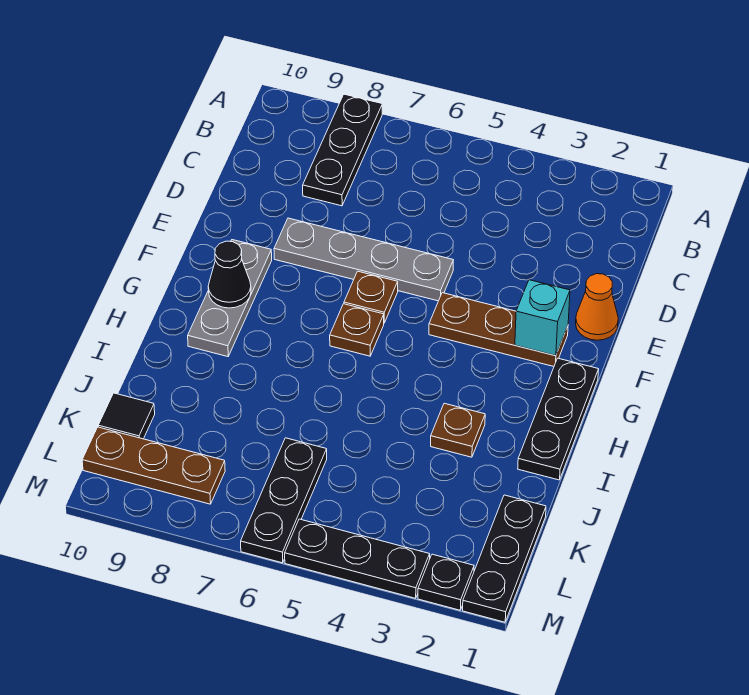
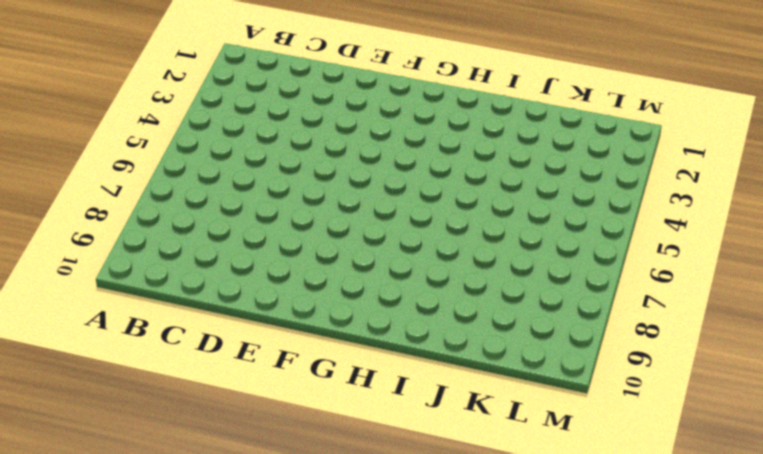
none -> black 1x3 plate [303,94,382,206]
none -> orange 1x1 cone [576,274,618,340]
none -> grey 1x4 plate [274,218,453,301]

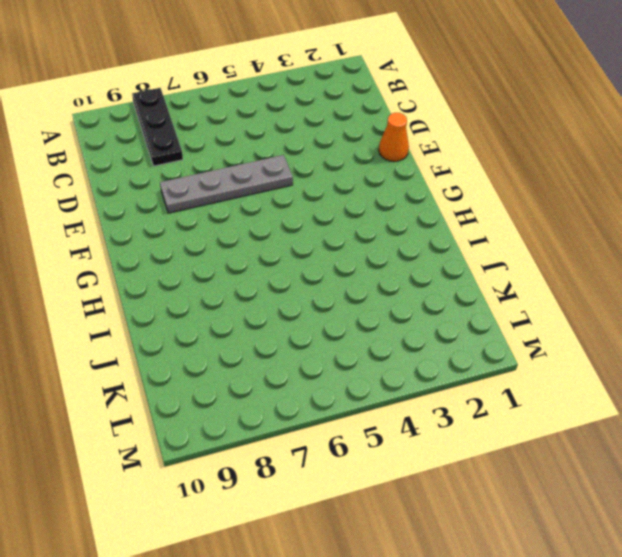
none -> brown 1x3 plate [429,293,568,366]
none -> brown 1x1 plate [344,271,398,323]
none -> grey 1x3 plate [188,240,272,357]

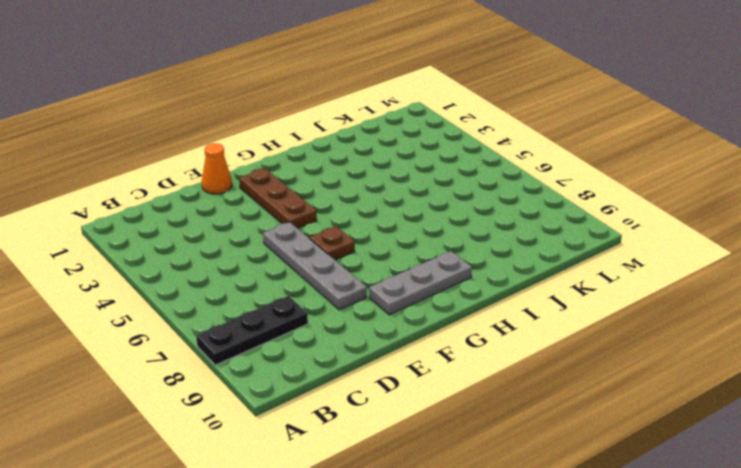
none -> black 1x3 plate [518,358,599,480]
none -> brown 1x1 plate [330,304,384,356]
none -> brown 1x1 plate [431,403,485,457]

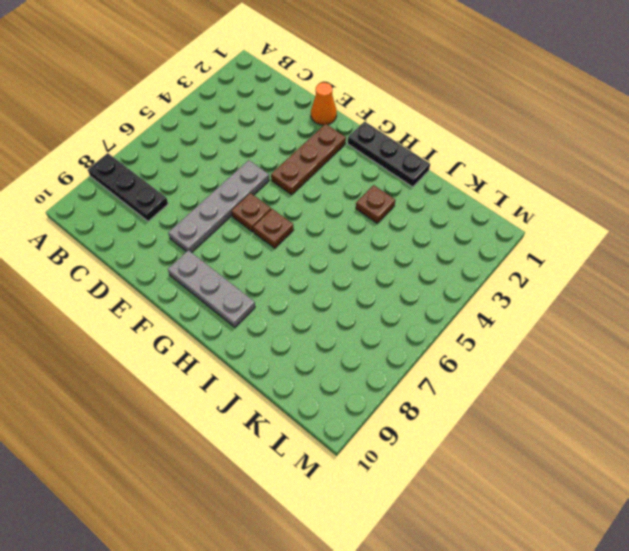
none -> black 1x3 plate [463,495,546,622]
none -> black 1x3 plate [241,438,327,563]
none -> black 1x1 tile [98,393,155,439]

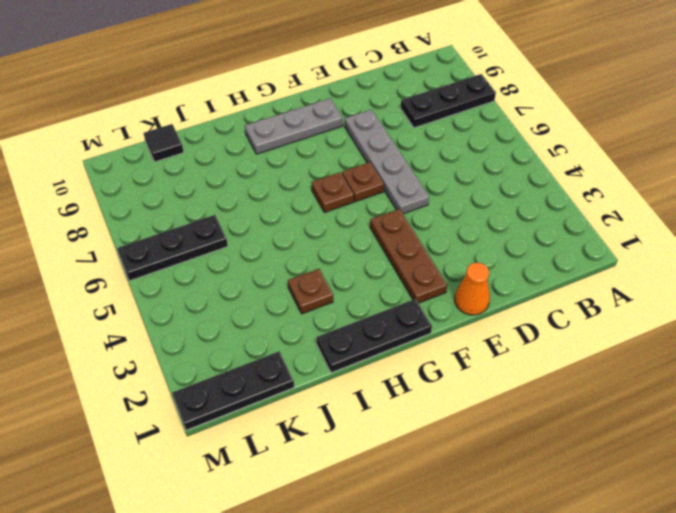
none -> brown 1x3 plate [82,427,225,504]
none -> black 1x1 plate [418,554,474,610]
none -> black 1x3 plate [285,519,430,598]

